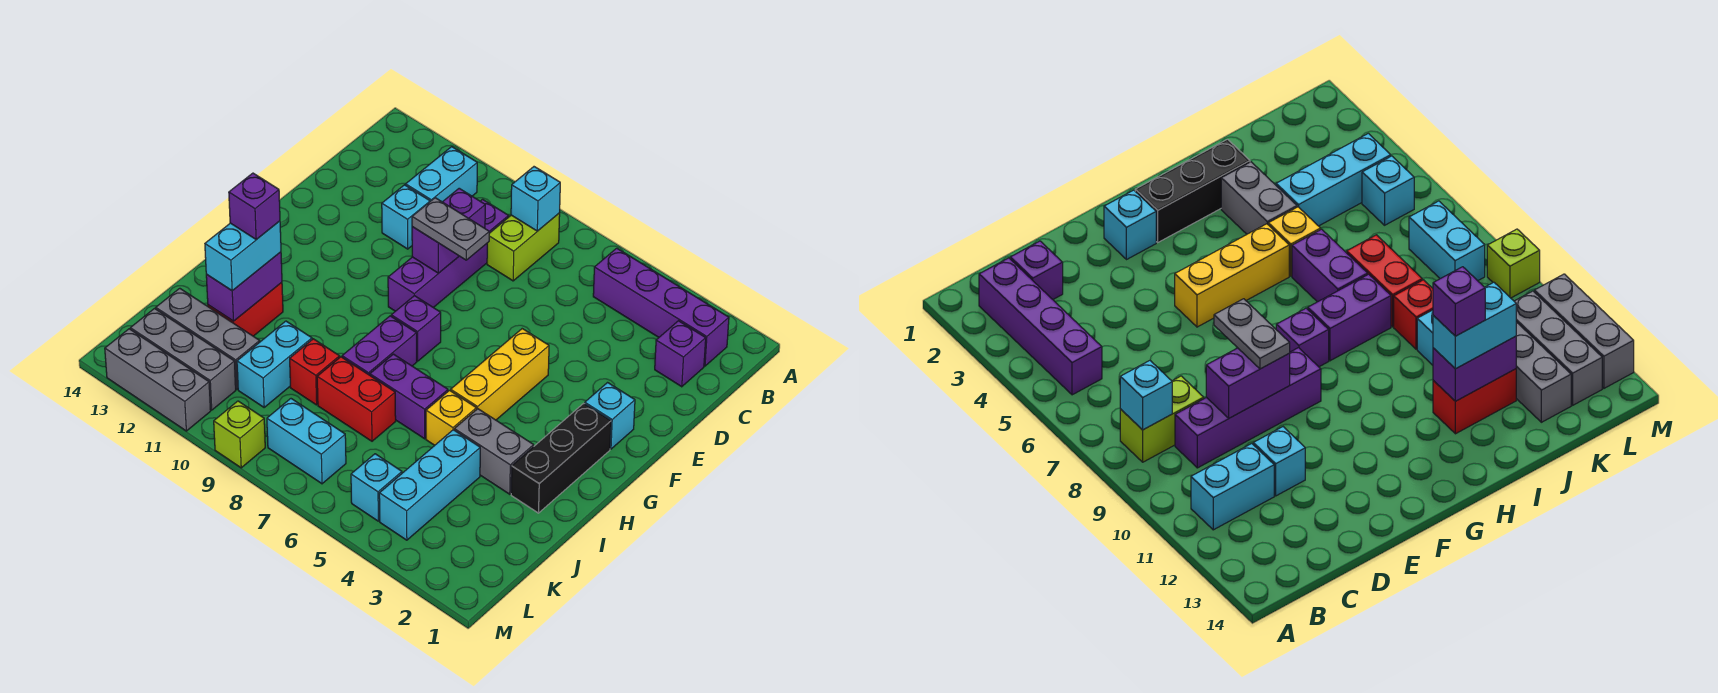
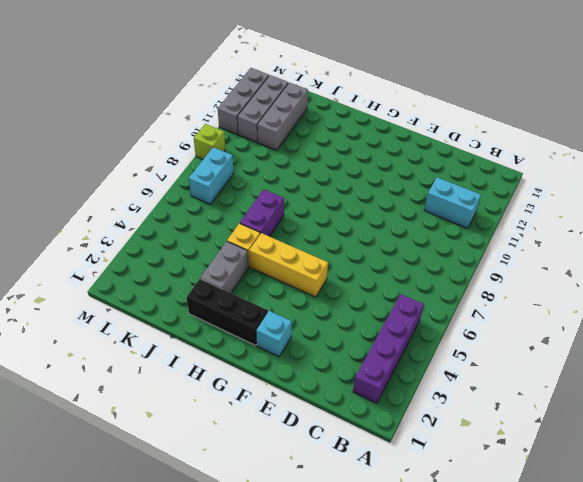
none -> lime 1x2 brick [487,213,560,281]
none -> purple 1x1 brick [655,321,706,387]
none -> purple 1x4 brick [388,199,509,311]
none -> cyan 1x1 brick [382,185,430,249]

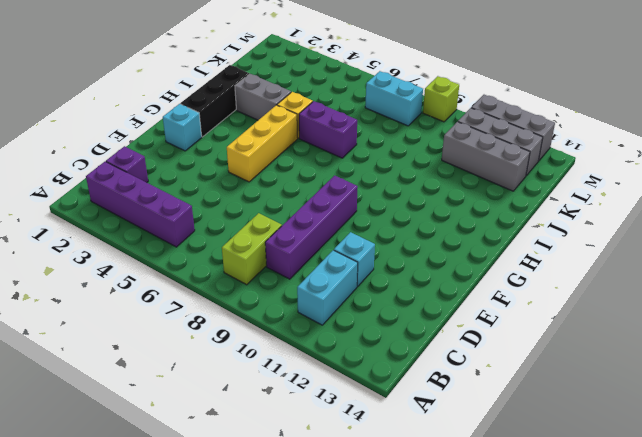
none -> purple 1x1 brick [391,296,441,361]
none -> purple 1x2 brick [342,316,417,375]
none -> red 1x2 brick [208,282,283,336]
none -> cyan 1x3 brick [379,430,480,540]

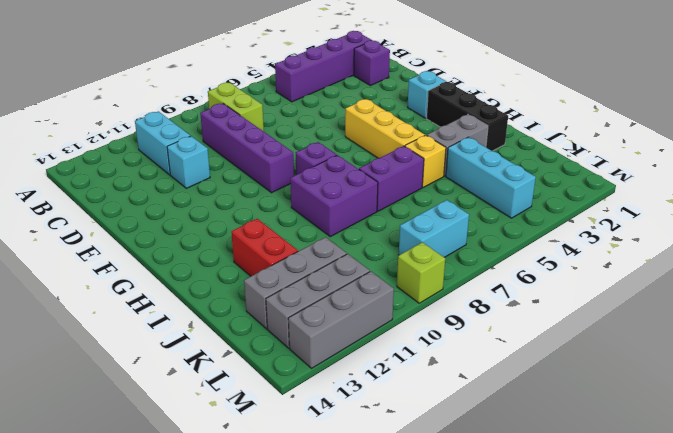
purple 2x2 brick [290,155,378,237] -> purple 1x2 brick [342,316,417,375]
none -> red 1x2 brick [317,357,396,441]
none -> red 1x1 brick [290,339,340,405]
none -> cyan 1x2 brick [237,321,312,407]
none -> cyan 1x1 brick [351,454,402,521]

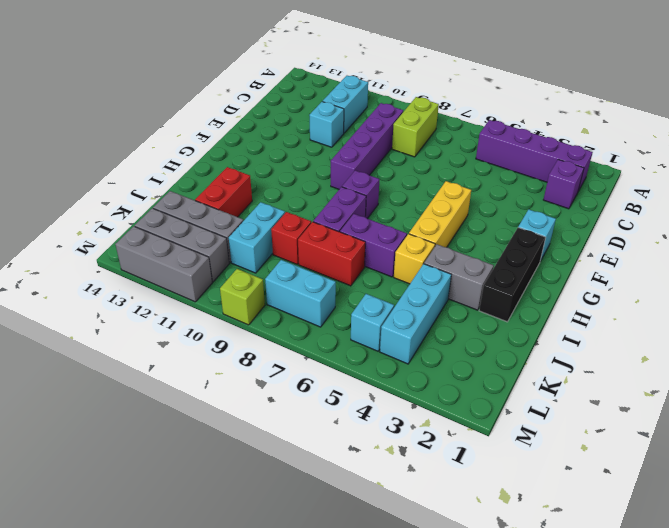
none -> cyan 1x1 brick [511,167,560,231]
none -> purple 1x2 brick [412,188,485,273]
none -> purple 1x2 brick [206,252,282,321]
none -> grey 1x2 plate [412,198,489,260]

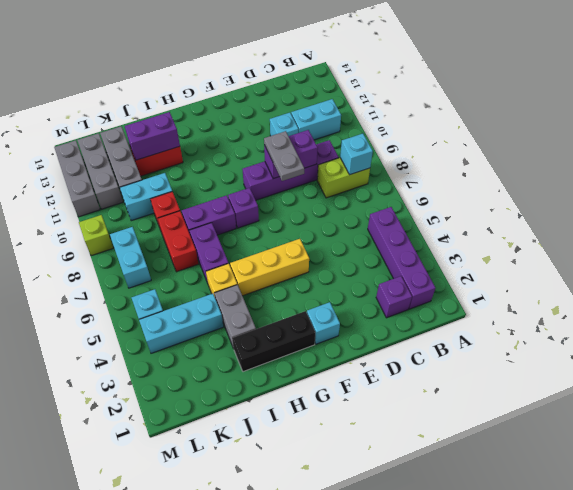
none -> cyan 1x2 brick [205,221,281,291]
none -> purple 1x1 brick [229,173,280,240]

